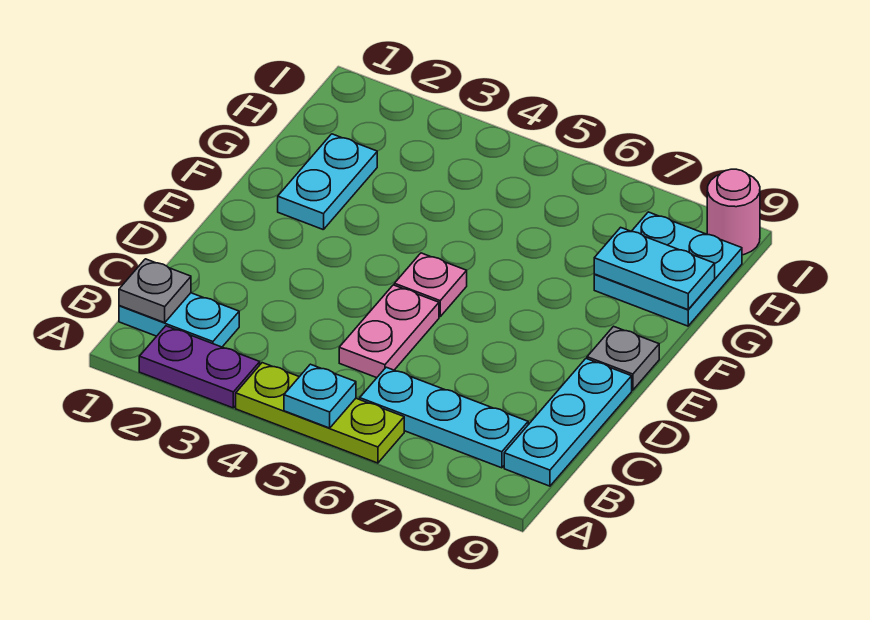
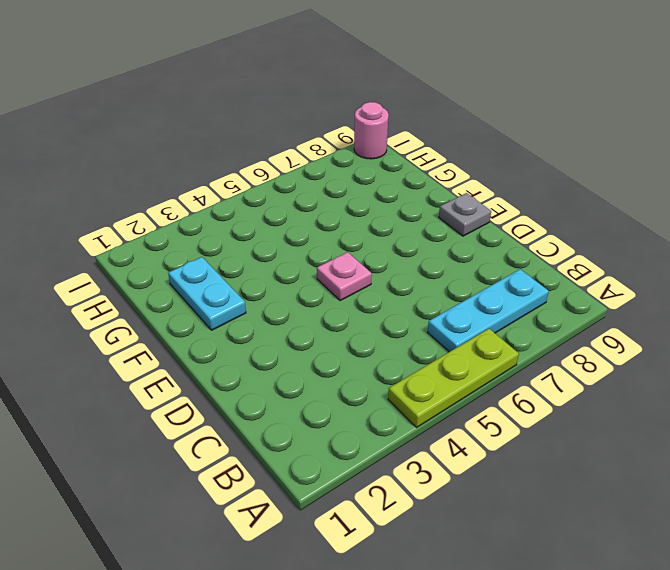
none -> purple 1x2 plate [139,326,260,408]
none -> cyan 1x2 plate [119,293,239,347]
none -> cyan 1x3 plate [504,359,632,486]

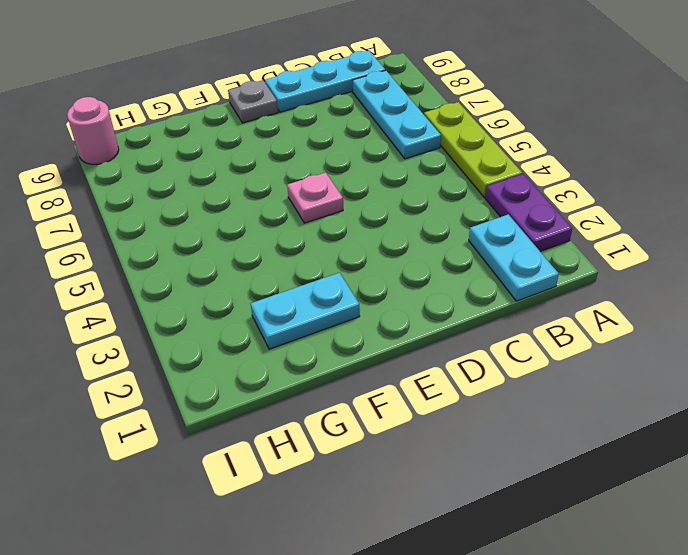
none -> pink 1x2 plate [339,285,439,378]
none -> cyan 2x2 plate [594,212,742,326]
none -> cyan 1x1 plate [284,364,356,428]

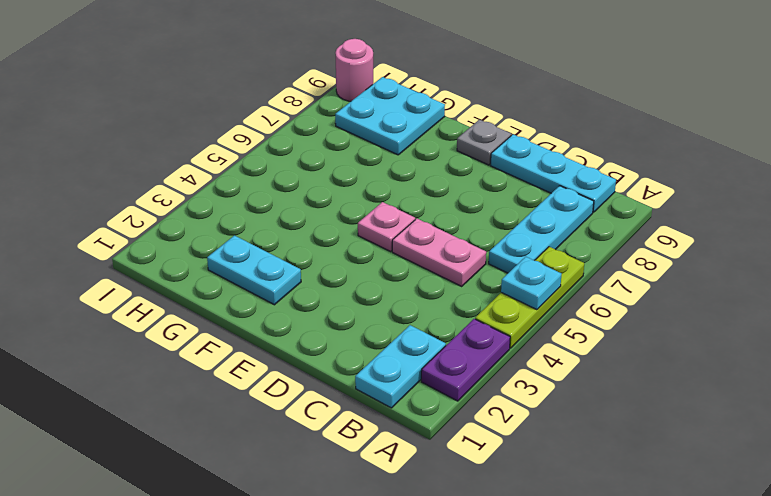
none -> grey 1x1 plate [119,259,191,323]
none -> cyan 1x2 plate [594,227,715,309]

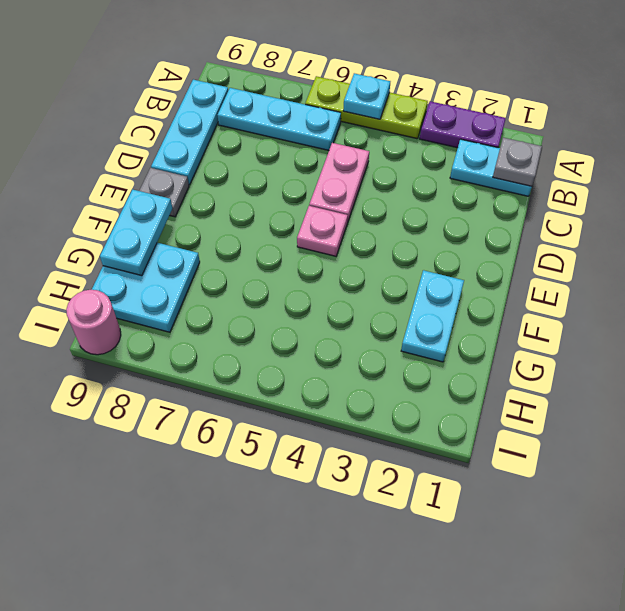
cyan 1x2 plate [100,189,172,276] -> cyan 1x2 plate turned to [594,227,715,309]

